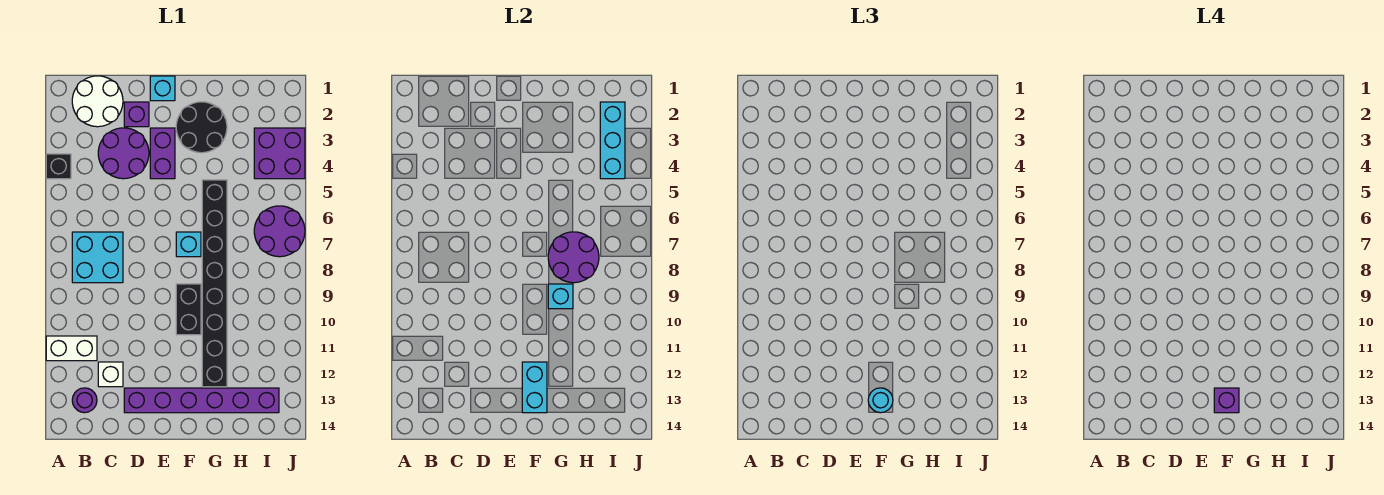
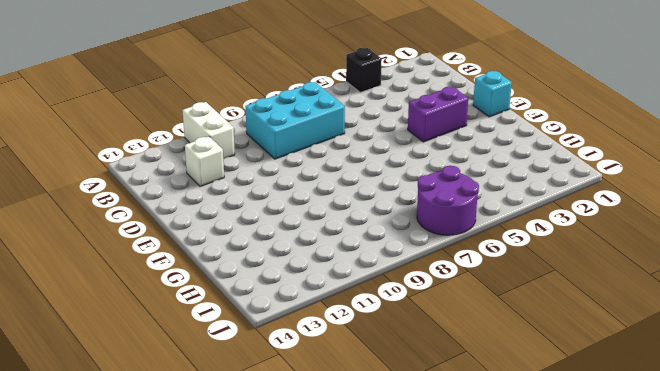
cyan 2x3 brick [245,82,345,159] -> cyan 2x2 brick [72,232,123,283]
none -> white 2x2 round brick [72,76,123,127]
none -> purple 1x1 round brick [72,388,97,413]
none -> purple 2x2 round brick [98,128,149,179]

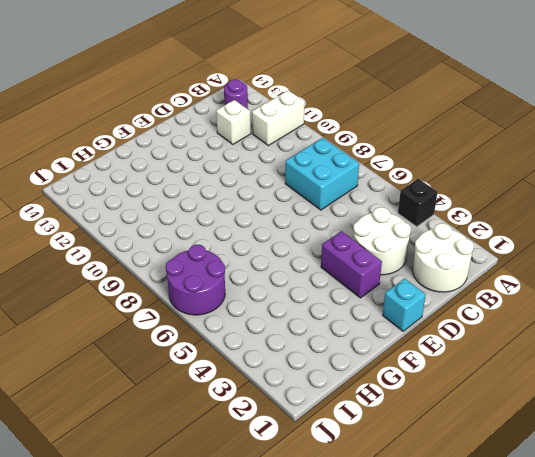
white 2x2 round brick [353,207,411,275] -> purple 2x2 round brick [98,128,149,179]
none -> purple 1x1 brick [124,102,149,127]
none -> purple 1x6 brick [124,388,279,413]
none -> black 2x2 round brick [176,102,227,153]

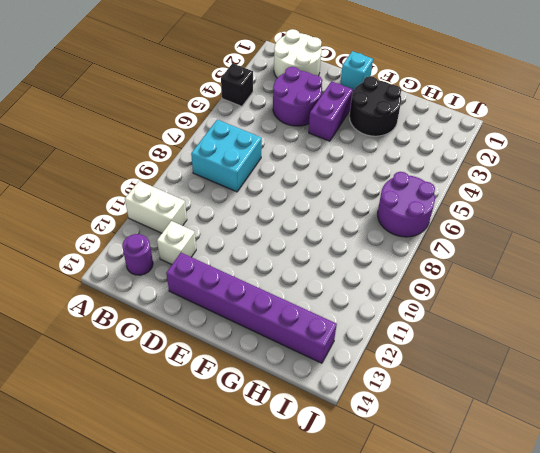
none -> purple 1x1 brick [124,102,149,127]
none -> cyan 1x1 brick [176,232,201,257]
none -> black 1x2 brick [176,284,201,335]

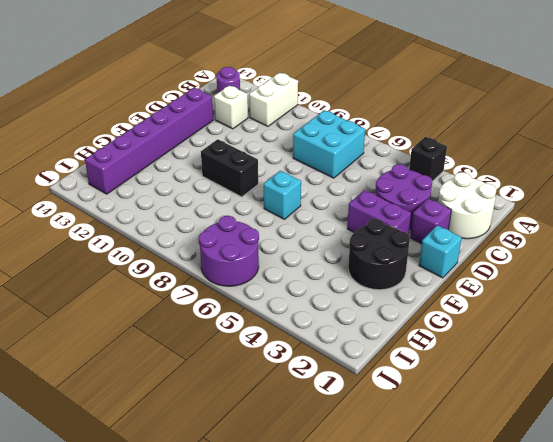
none -> black 1x8 brick [202,180,227,387]
none -> purple 2x2 brick [254,128,305,179]
none -> cyan 1x2 brick [522,362,547,413]

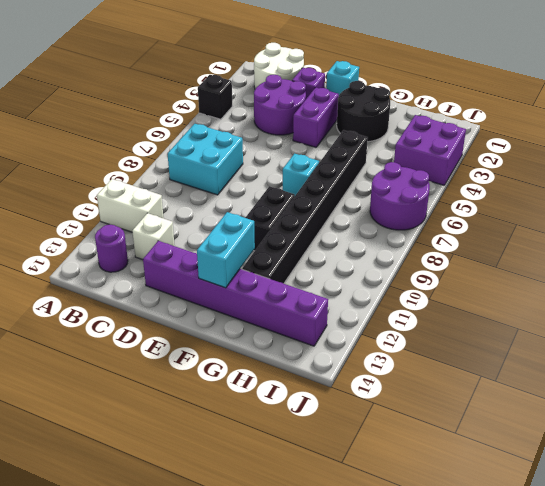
none -> purple 2x2 round brick [548,232,599,283]
none -> cyan 1x1 brick [548,284,573,309]
none -> cyan 1x3 brick [600,102,625,179]

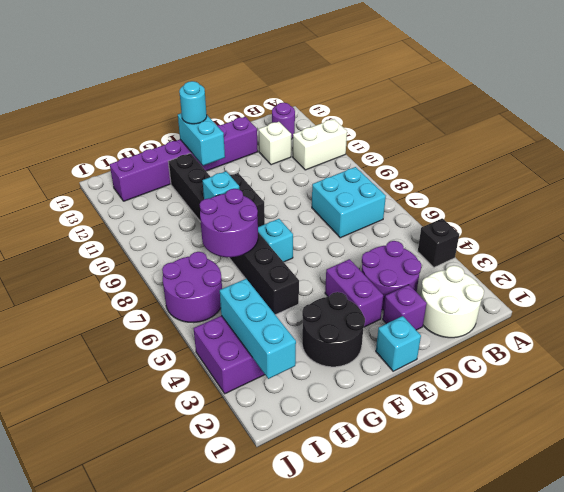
none -> purple 1x1 brick [1214,388,1239,413]

